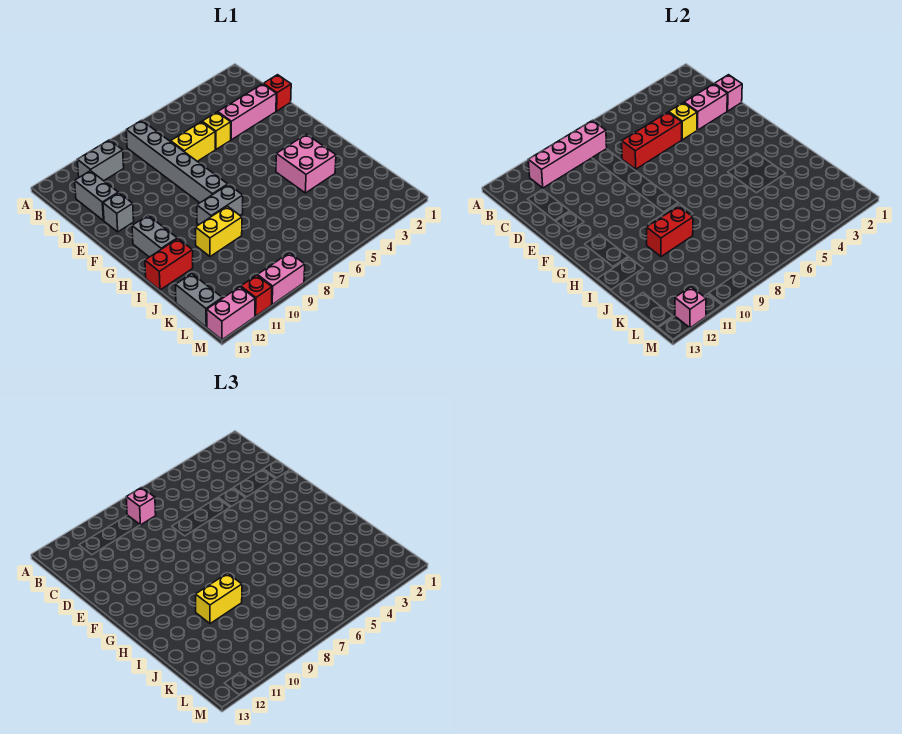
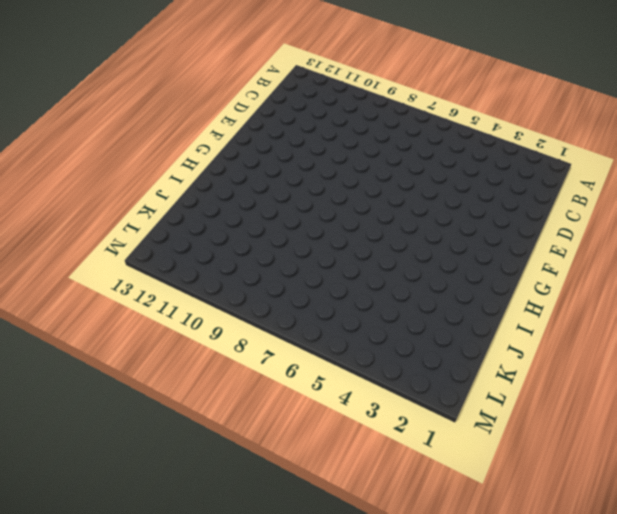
none -> grey 1x6 brick [126,120,228,203]
none -> grey 1x2 brick [77,140,124,181]
none -> grey 1x2 brick [75,171,118,221]

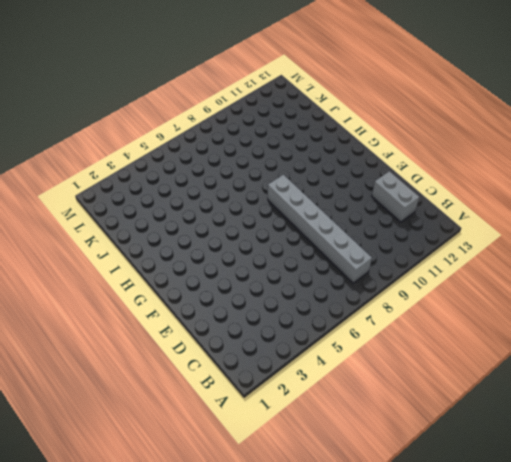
none -> grey 1x2 brick [77,140,124,181]
none -> red 1x1 brick [263,75,291,111]
none -> pink 1x3 brick [218,84,276,140]

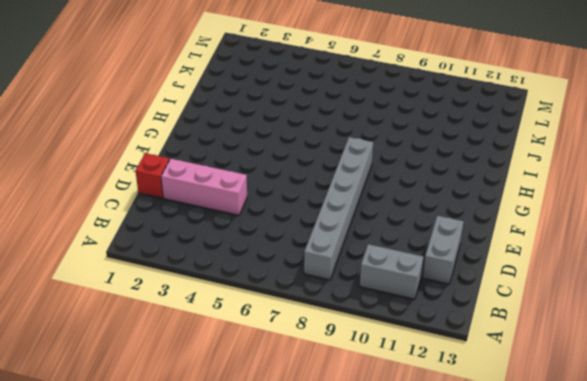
none -> yellow 1x1 brick [202,112,231,149]
none -> yellow 1x2 brick [171,122,215,161]
none -> grey 1x1 brick [103,193,134,232]

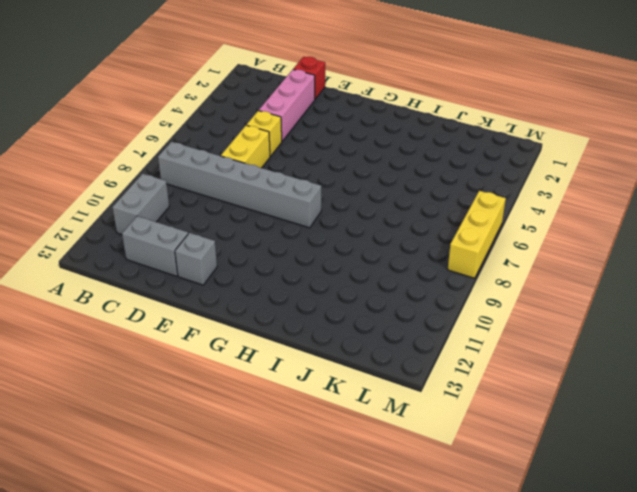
yellow 1x3 brick [448,191,506,278] -> none
none -> grey 1x2 brick [132,216,177,257]
none -> pink 2x2 brick [276,134,336,193]
none -> grey 1x2 brick [197,185,243,225]

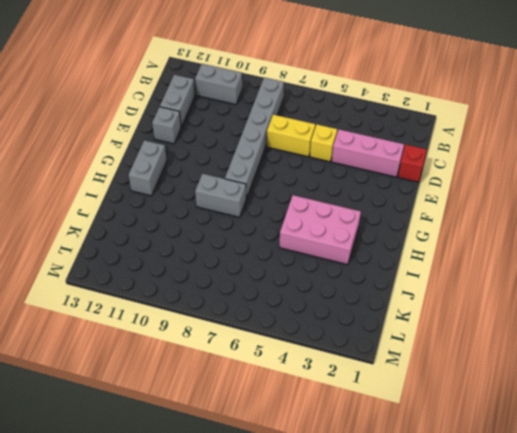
pink 2x3 brick [280,195,361,265] -> pink 2x2 brick [276,134,336,193]
none -> yellow 1x2 brick [195,206,242,257]
none -> red 1x2 brick [145,239,193,290]
none -> grey 1x2 brick [176,274,222,327]

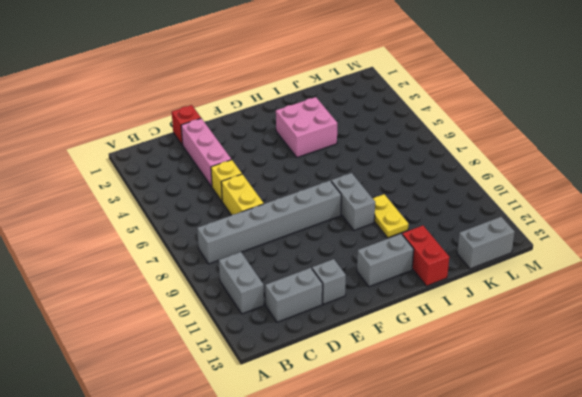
yellow 1x2 plate [373,194,408,238] -> yellow 1x2 brick [195,206,242,257]
none -> pink 1x2 brick [257,253,305,304]
none -> red 1x1 brick [241,275,272,316]
none -> pink 1x2 brick [207,287,255,340]

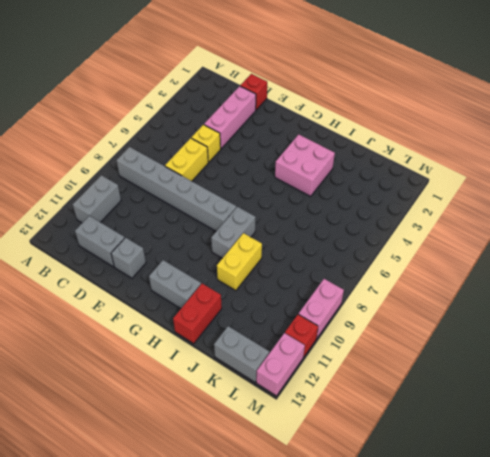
none -> pink 1x4 brick [528,120,607,188]
none -> pink 1x1 brick [714,75,742,111]
none -> pink 1x2 brick [684,84,727,130]

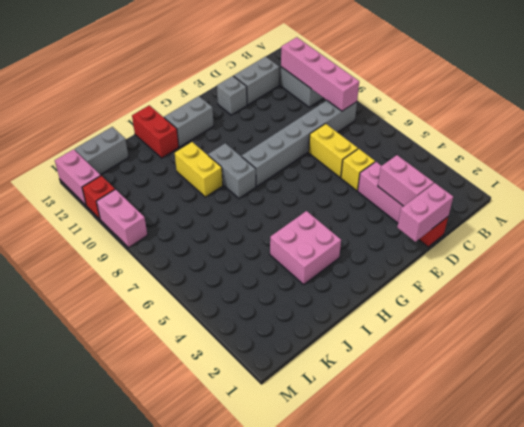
pink 1x2 brick [397,183,453,242] -> pink 1x1 brick [714,75,742,111]
none -> yellow 1x1 brick [669,103,697,140]
none -> red 1x3 brick [622,112,682,169]
none -> red 1x2 brick [646,206,693,257]

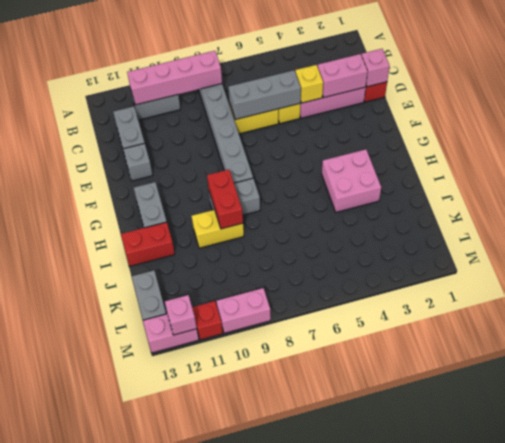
grey 1x3 brick [228,70,301,120] -> red 1x3 brick [622,112,682,169]
red 1x2 brick [207,170,243,229] -> red 1x2 brick turned to [646,206,693,257]
none -> pink 1x1 brick [126,487,156,525]
none -> yellow 1x2 brick [195,573,242,624]

